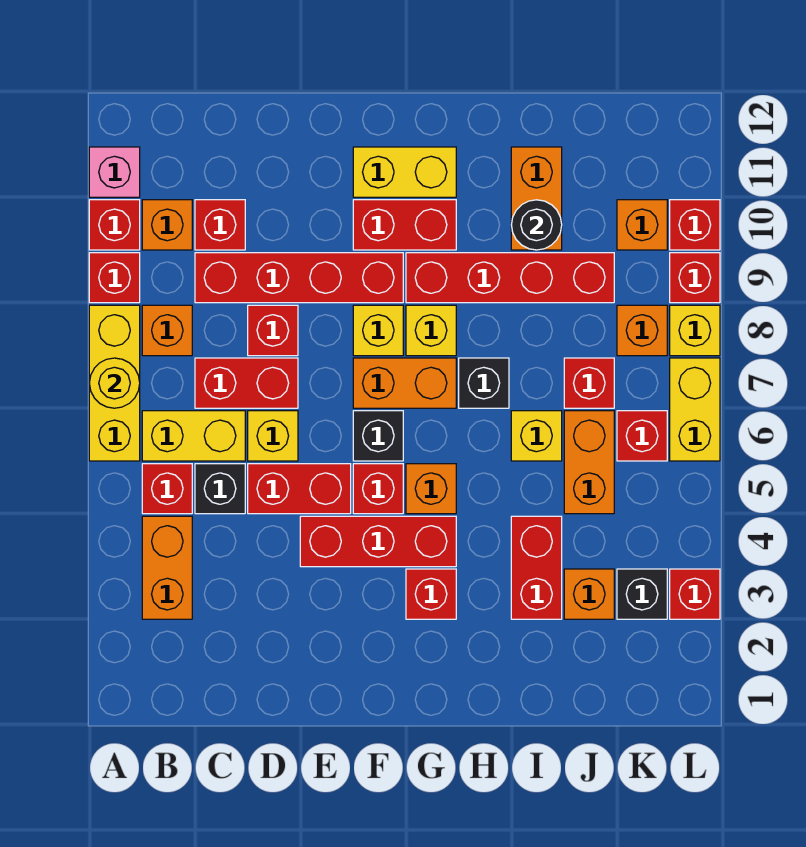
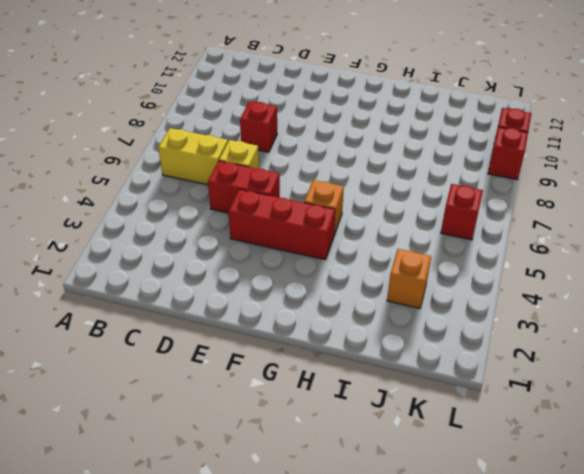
none -> yellow 1x3 brick [89,305,140,461]
none -> red 1x1 brick [89,253,140,303]
none -> red 1x1 brick [89,200,140,250]
none -> pink 1x1 brick [89,147,140,197]

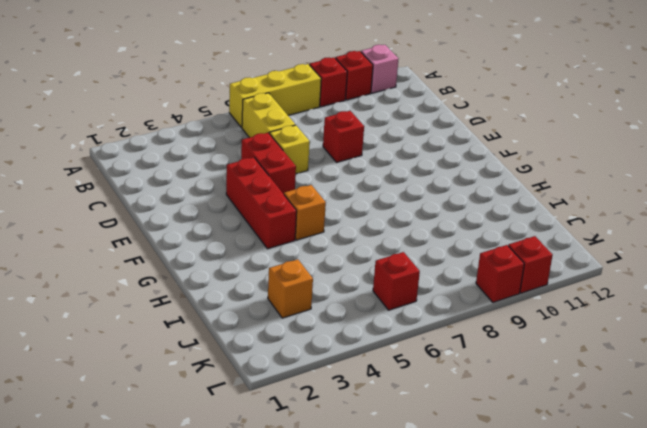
none -> orange 1x2 brick [142,516,192,619]
none -> red 1x1 brick [142,464,192,514]
none -> orange 1x1 brick [142,305,192,356]
none -> orange 1x1 brick [142,200,192,250]

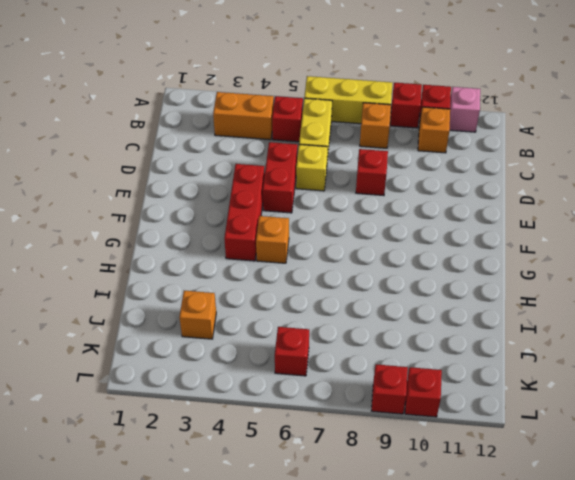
none -> black 1x1 brick [195,464,245,514]
none -> red 1x2 brick [195,358,298,408]
none -> red 1x4 brick [195,253,403,303]
none -> red 1x1 brick [195,200,245,250]

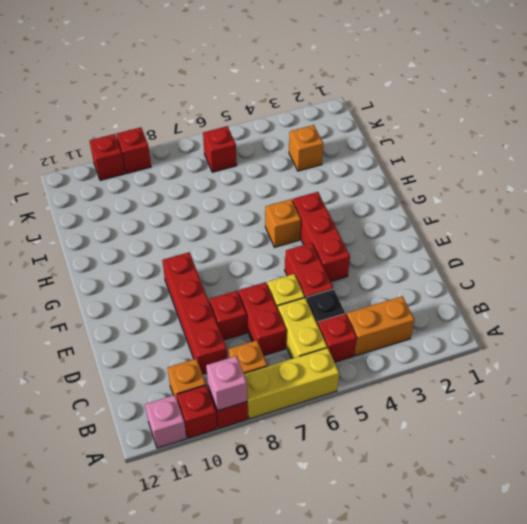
pink 1x1 brick [206,356,247,411] -> none
none -> red 1x1 brick [195,200,245,250]
none -> red 1x1 brick [353,464,403,514]
none -> black 1x1 brick [353,411,403,461]
none -> orange 1x2 brick [353,358,456,408]

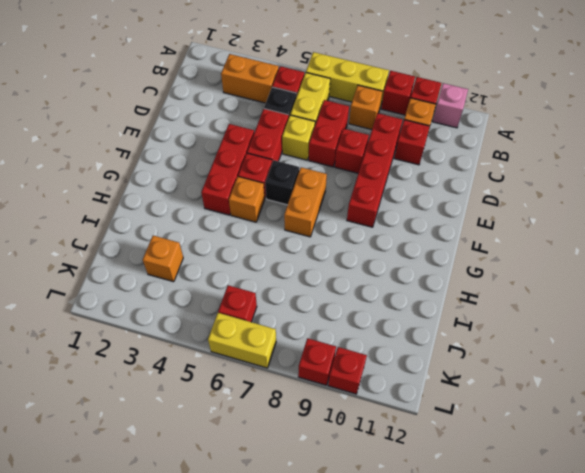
none -> yellow 1x1 brick [353,305,403,356]
none -> red 1x2 brick [353,200,456,250]
none -> yellow 1x2 brick [353,147,456,197]
none -> red 1x1 brick [406,569,456,619]

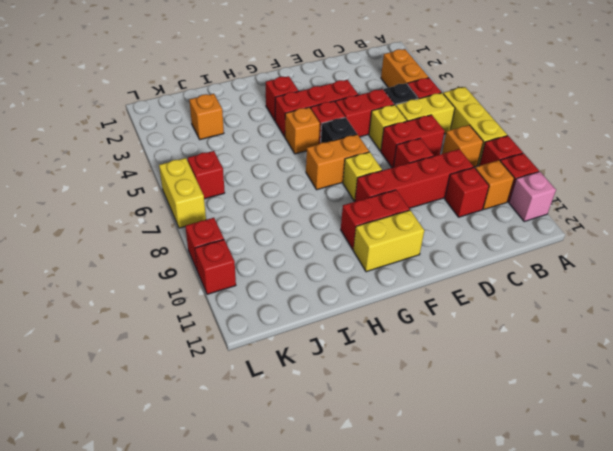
none -> yellow 1x1 brick [406,305,456,356]
none -> red 1x4 brick [406,253,614,303]
none -> black 1x1 brick [459,358,509,408]
none -> red 1x2 brick [511,516,562,619]

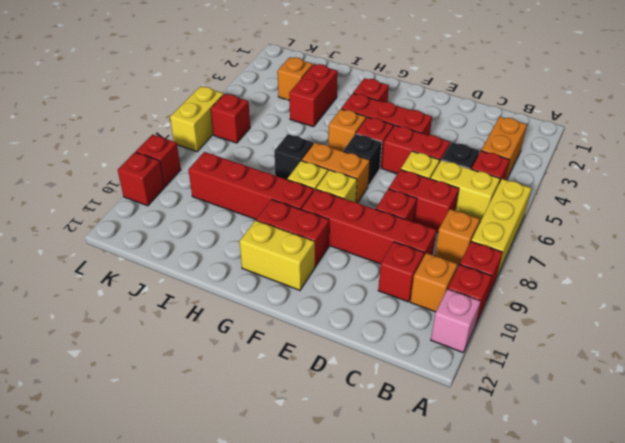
none -> yellow 1x1 brick [511,411,562,461]
none -> orange 1x2 brick [511,147,562,250]
none -> orange 1x2 brick [564,411,614,514]
none -> red 1x1 brick [564,358,614,408]

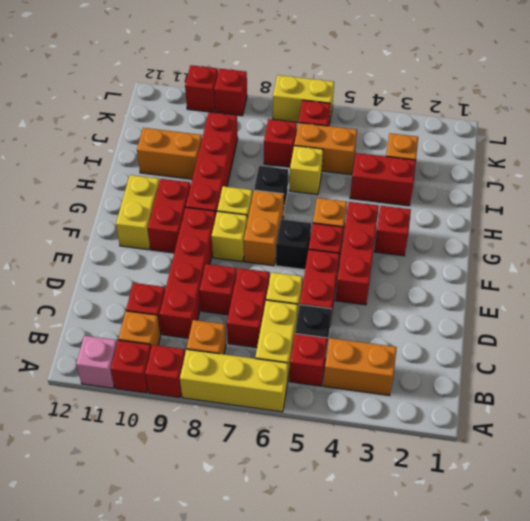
none -> black 1x1 brick [617,569,667,619]
none -> orange 1x1 brick [617,305,667,356]
none -> orange 1x1 brick [617,200,667,250]
none -> red 1x1 brick [670,569,720,619]

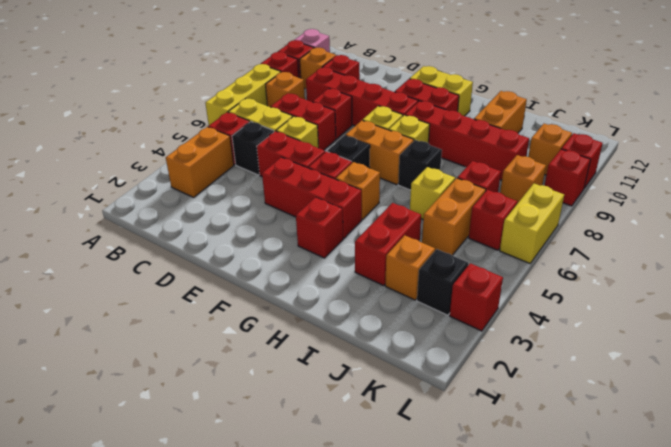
none -> yellow 1x1 brick [670,305,720,356]
none -> yellow 1x1 round brick [89,358,140,408]
none -> black 1x1 round brick [511,200,562,250]

